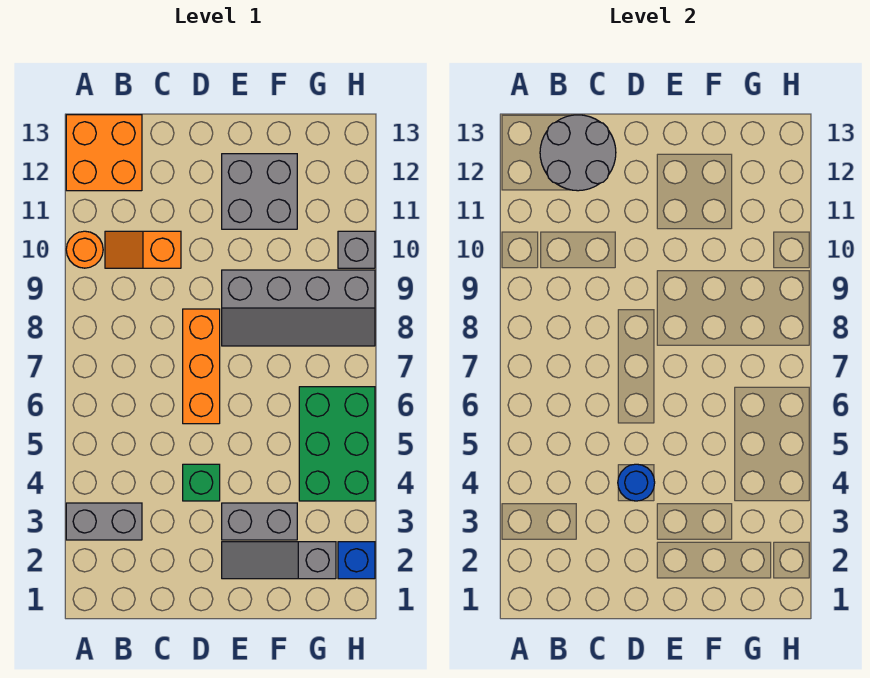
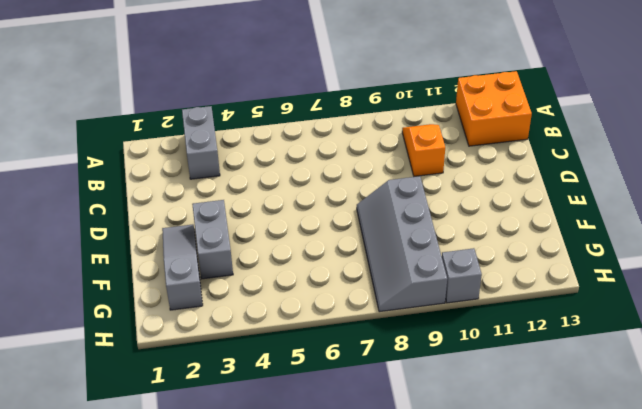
none -> orange 1x1 round brick [66,231,103,268]
none -> green 1x1 brick [183,464,220,501]
none -> orange 1x3 brick [183,309,220,424]

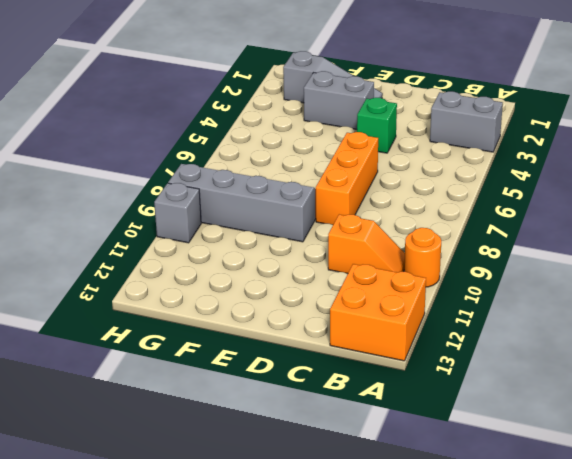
none -> grey 2x2 brick [222,154,297,229]
none -> green 2x3 brick [299,387,375,501]
none -> blue 1x1 brick [338,542,375,579]

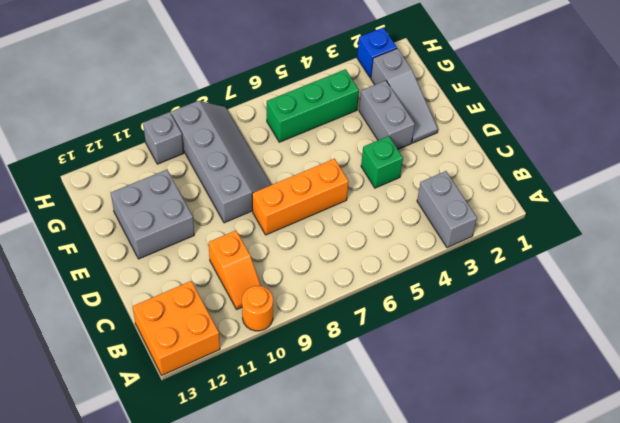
green 1x3 brick [267,69,359,142] -> green 2x3 brick [299,387,375,501]
none -> grey 2x2 round brick [540,115,616,191]
none -> blue 1x1 round brick [618,464,655,501]

